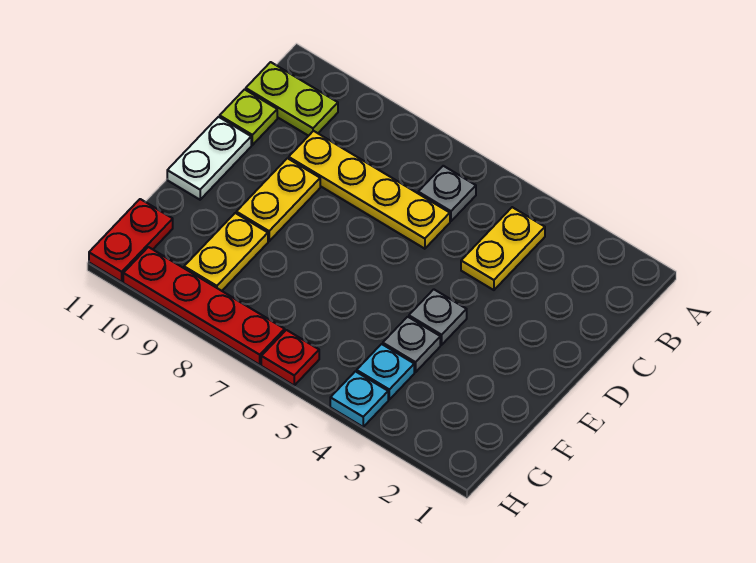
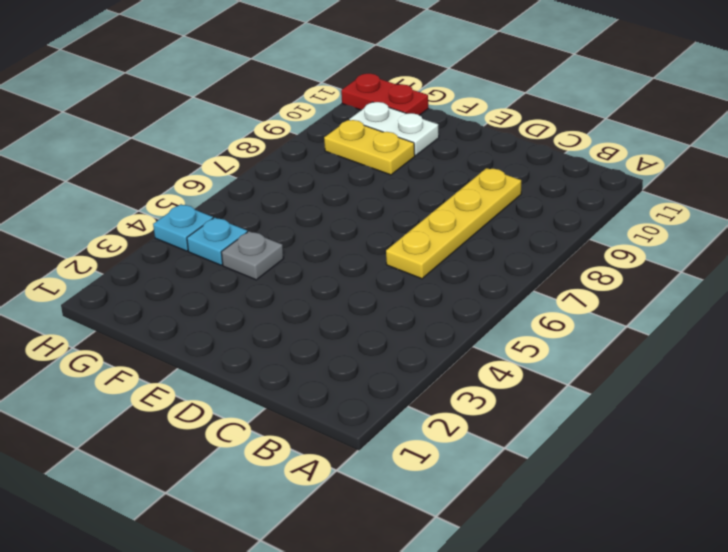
white 1x2 plate [349,102,439,156] -> white 1x2 plate moved to [167,117,251,200]
none -> yellow 1x2 plate [461,207,545,290]
none -> grey 1x1 plate [418,166,476,221]
none -> lime 1x2 plate [246,62,338,136]

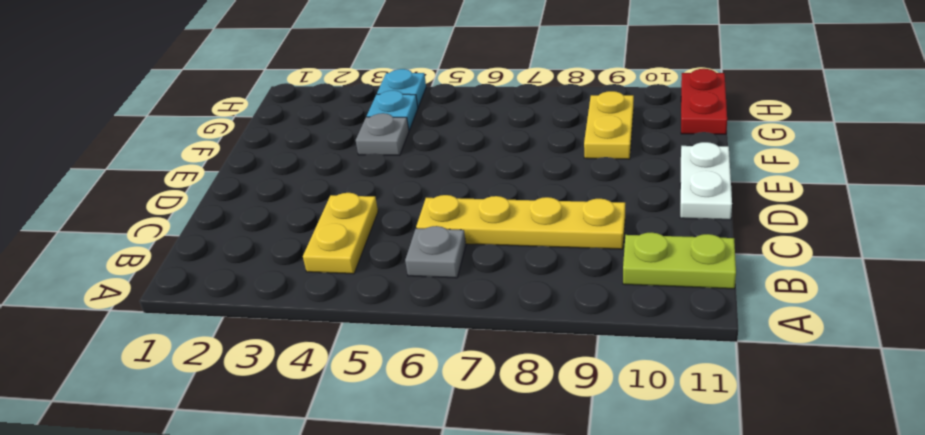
none -> lime 1x1 plate [220,89,277,145]
none -> yellow 1x2 plate [236,158,320,241]
none -> grey 1x1 plate [409,289,467,345]

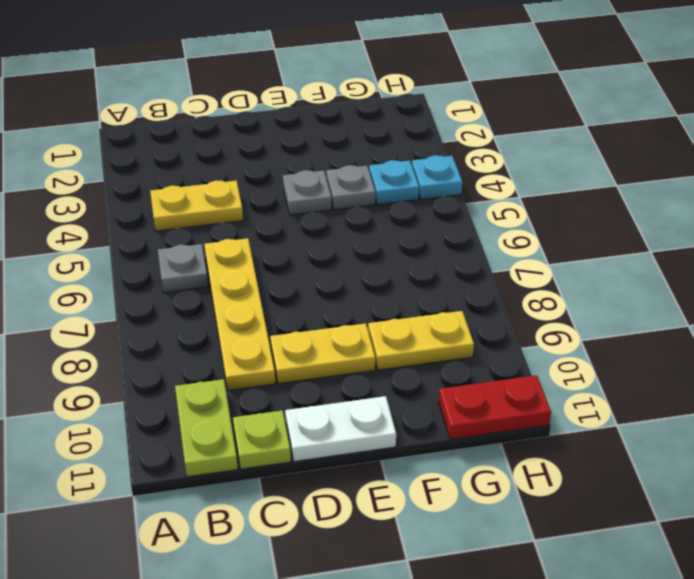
none -> red 1x1 plate [261,330,319,385]
none -> red 1x4 plate [123,247,285,365]

